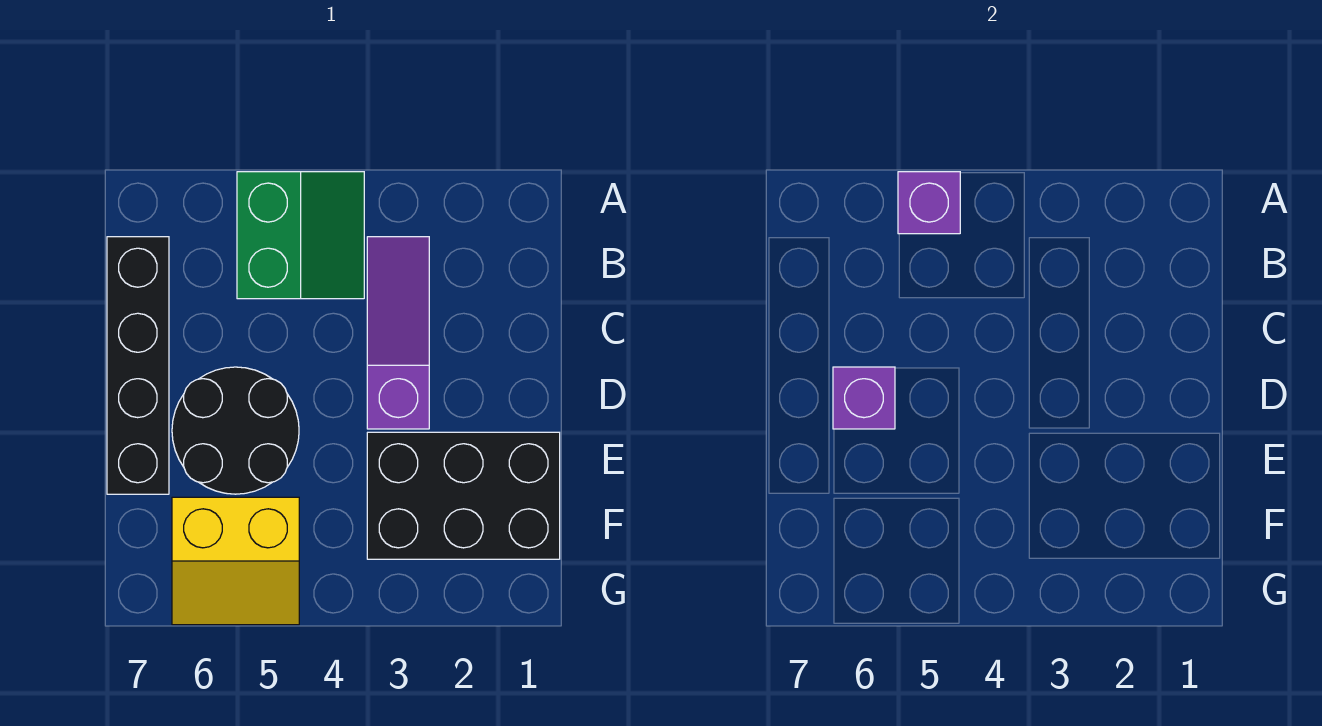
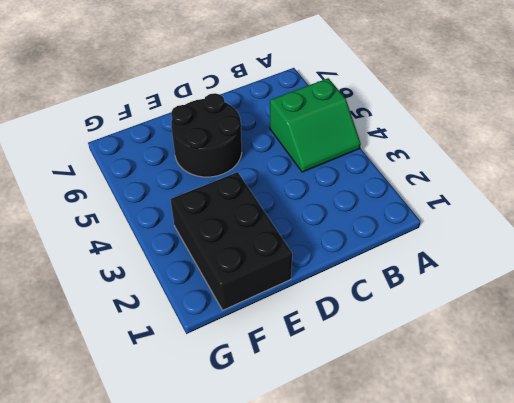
none -> purple 1x3 slope [367,237,429,429]
none -> black 1x4 brick [107,237,169,494]

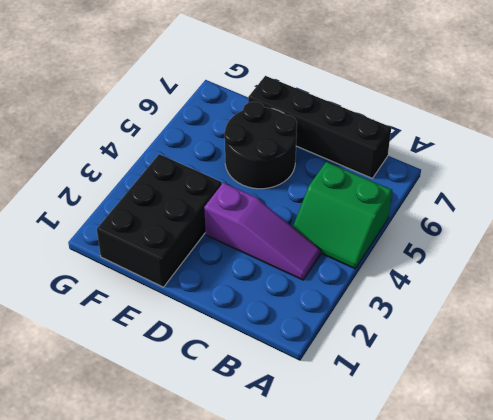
none -> yellow 2x2 slope [172,497,299,625]
none -> purple 1x1 brick [898,172,960,234]

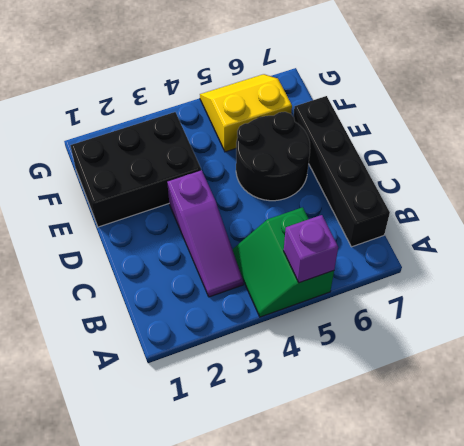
none -> purple 1x1 brick [833,367,895,429]

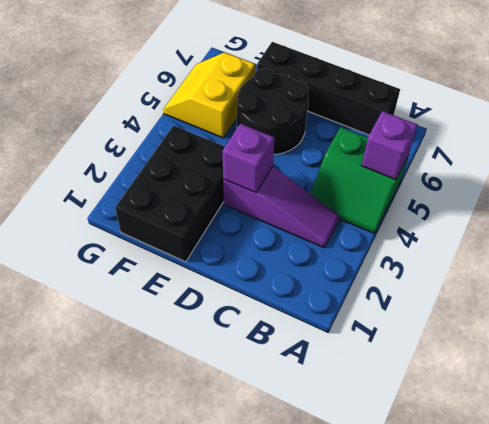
purple 1x1 brick [223,124,275,193] -> purple 1x1 brick moved to [833,367,895,429]

